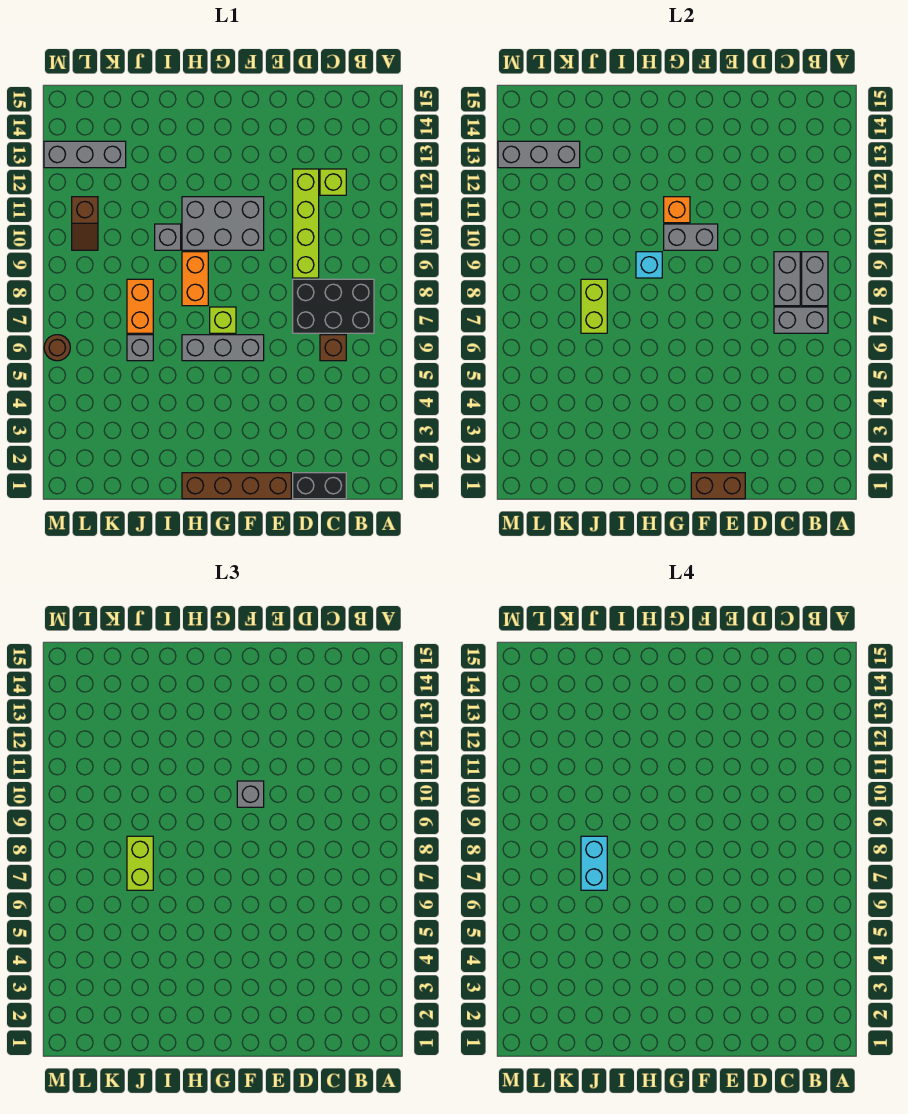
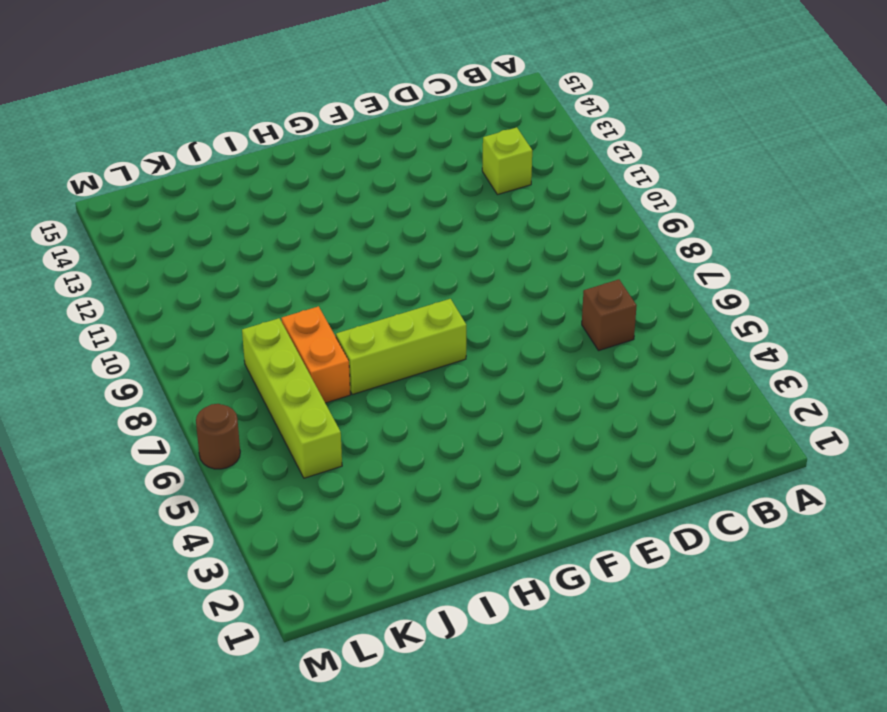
lime 1x3 brick [336,299,466,394] -> lime 1x1 brick [210,307,236,333]
lime 1x4 brick [242,318,342,478] -> lime 1x4 brick moved to [293,169,319,278]
none -> black 2x3 brick [293,279,374,333]
none -> black 1x2 brick [293,473,346,499]
none -> brown 1x4 brick [182,473,291,499]

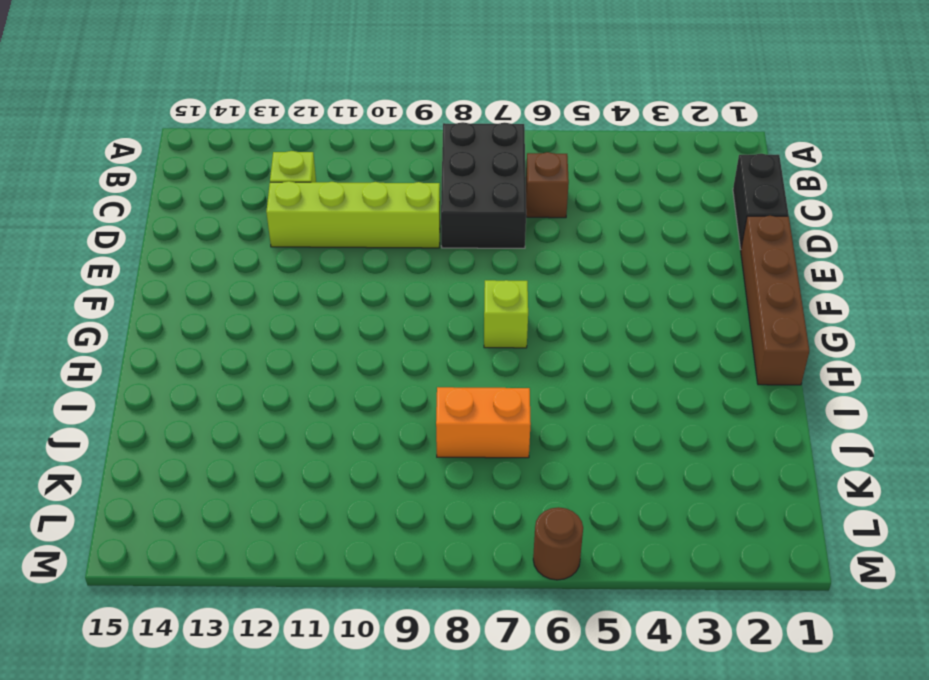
none -> grey 1x3 brick [182,335,264,361]
none -> grey 2x3 brick [182,197,264,250]
none -> orange 1x2 brick [182,252,208,306]

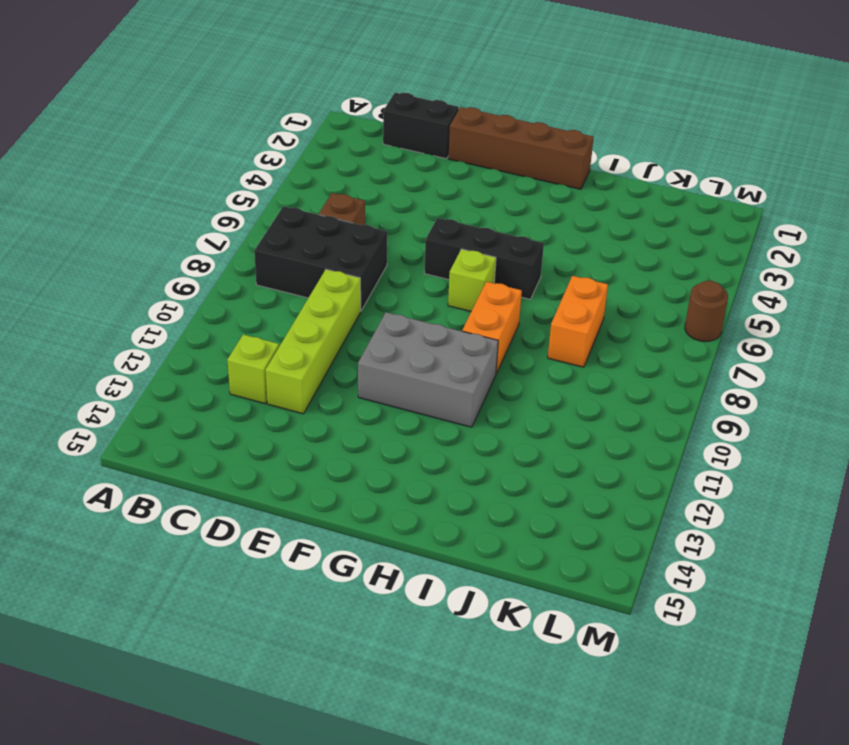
black 1x3 brick [424,218,544,299] -> grey 1x3 brick [182,335,264,361]
none -> grey 1x1 brick [155,224,181,250]
none -> grey 1x1 brick [127,335,153,361]
none -> grey 1x3 brick [44,141,126,168]

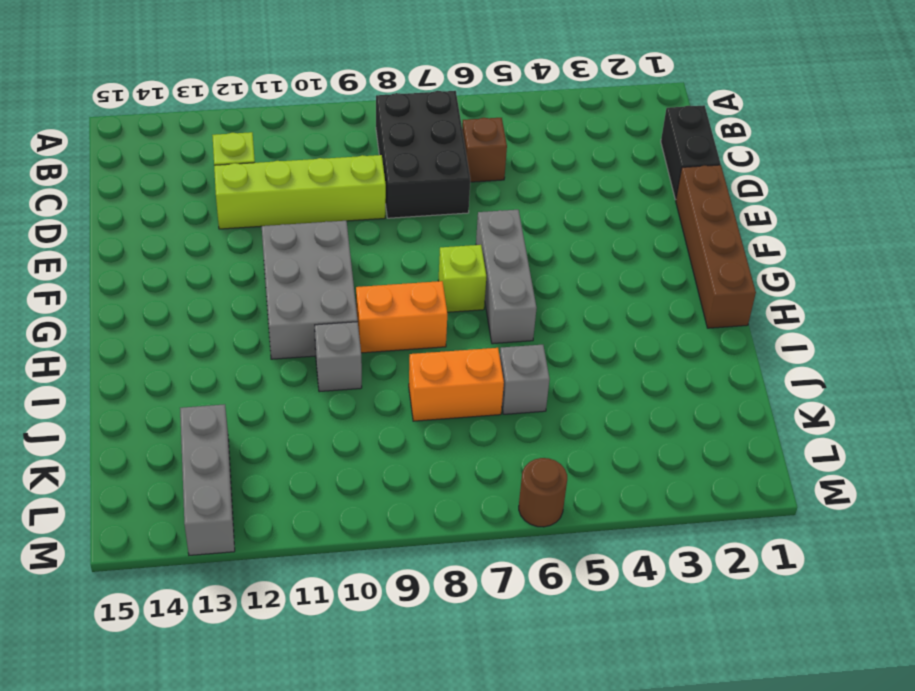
none -> brown 1x2 slope [72,197,98,250]
none -> grey 1x2 brick [774,307,828,333]
none -> grey 1x2 brick [802,252,828,306]

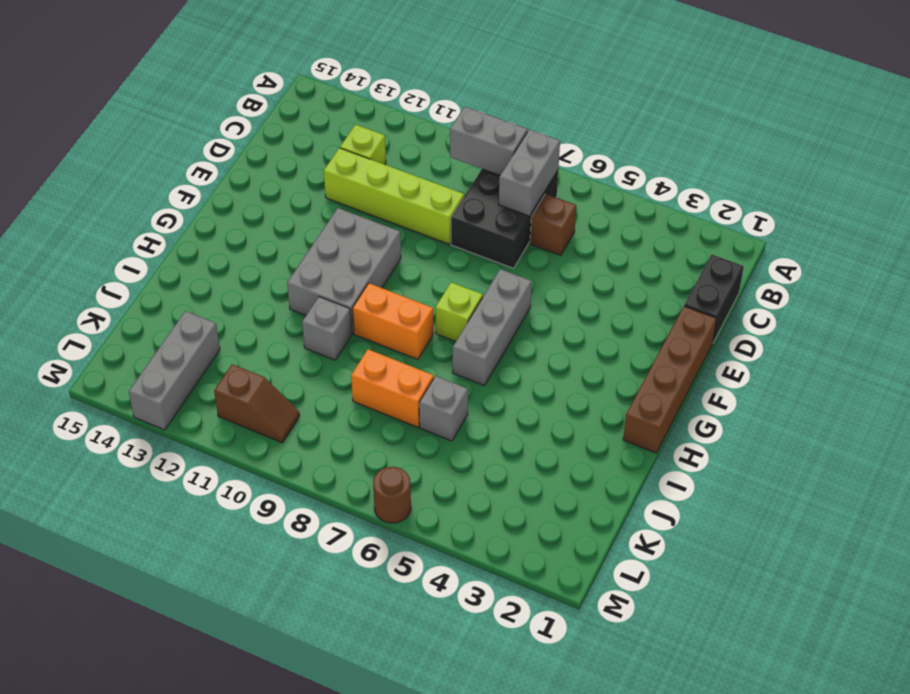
none -> grey 1x2 brick [774,252,800,306]
none -> brown 1x2 brick [691,473,745,499]
none -> grey 1x2 brick [664,224,718,250]

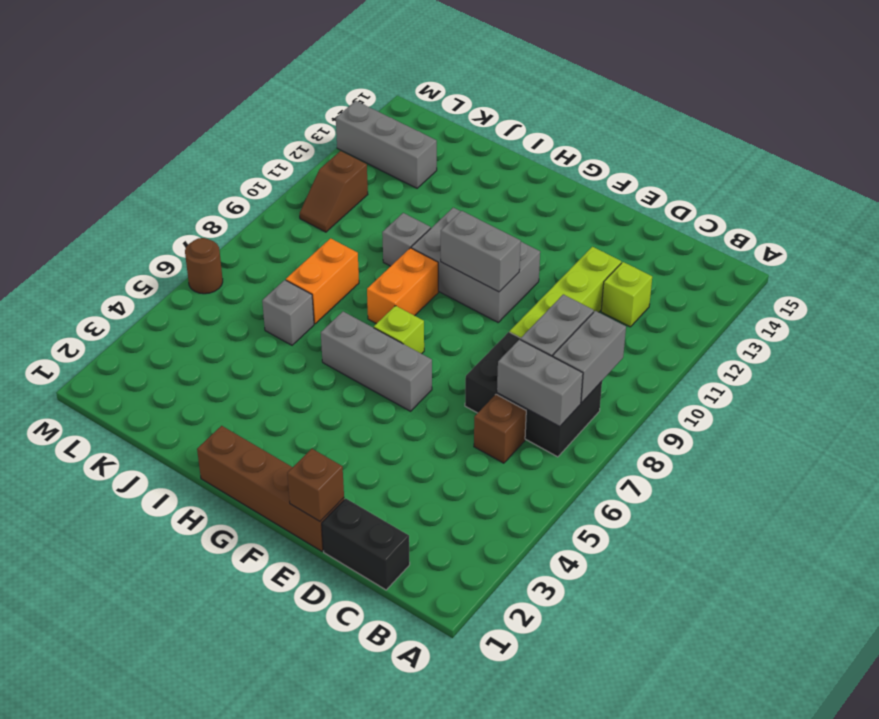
brown 1x1 brick [287,449,344,521] -> brown 1x2 brick [691,473,745,499]
none -> orange 1x1 brick [664,197,690,223]
none -> cyan 1x1 brick [636,252,662,278]
none -> lime 1x2 brick [581,279,607,333]

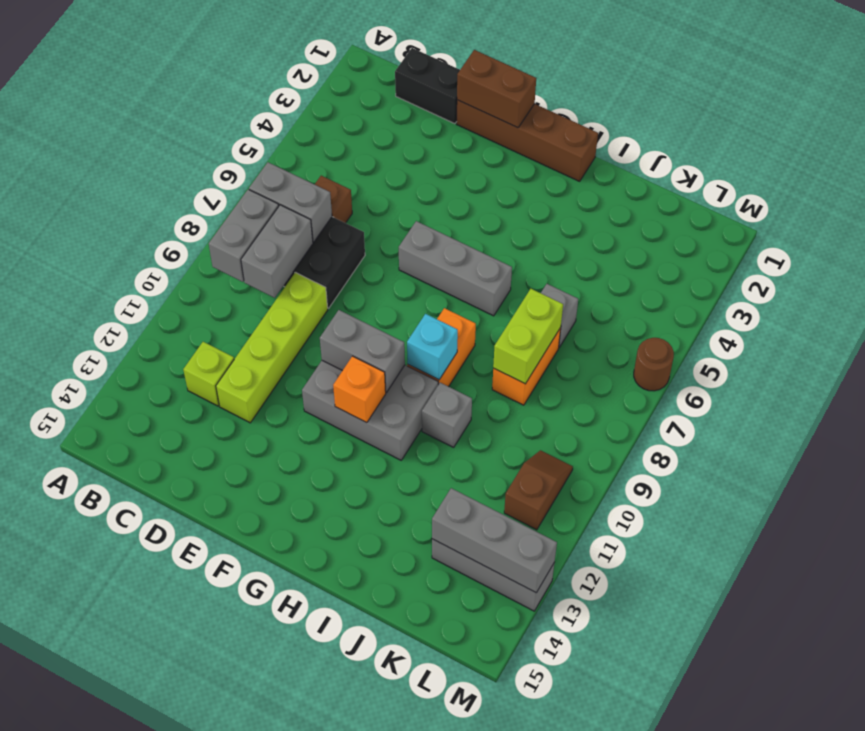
none -> lime 1x1 brick [210,307,236,333]
none -> grey 1x1 brick [237,781,264,807]
none -> lime 1x2 brick [127,836,153,890]

